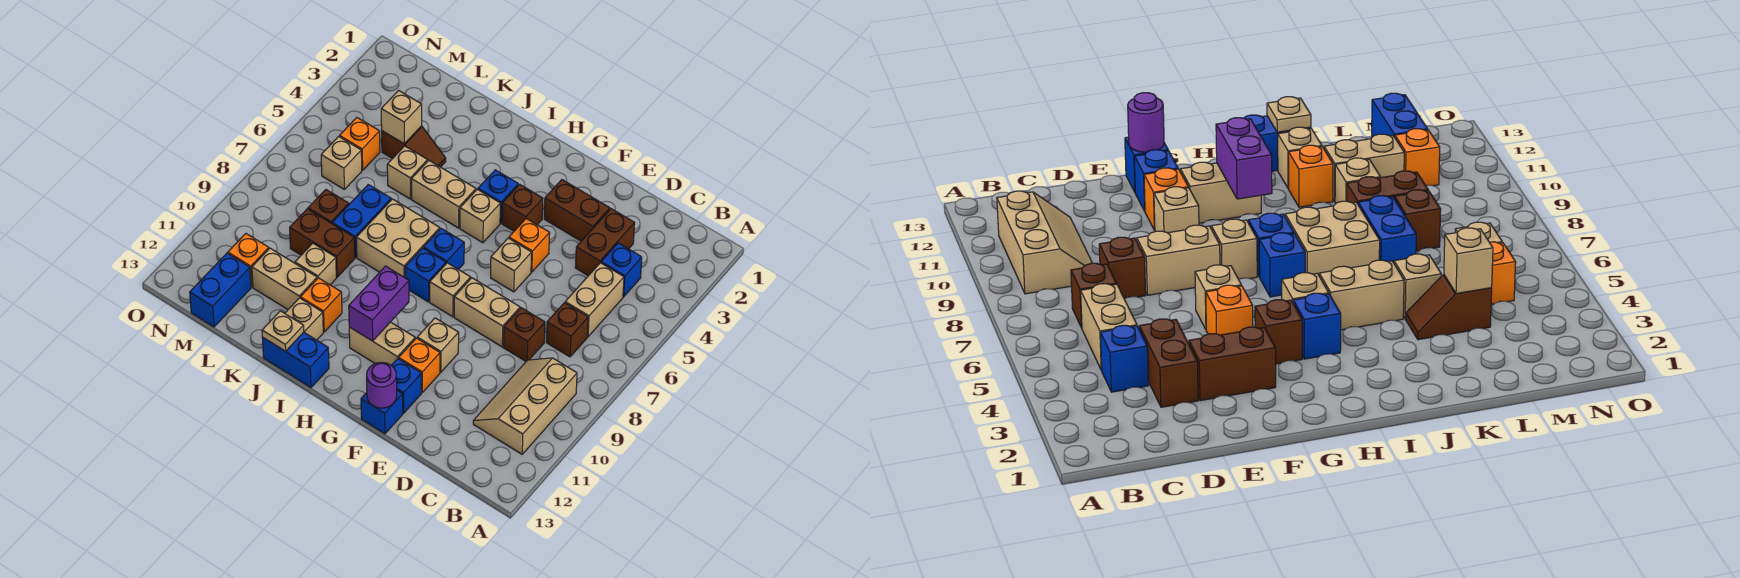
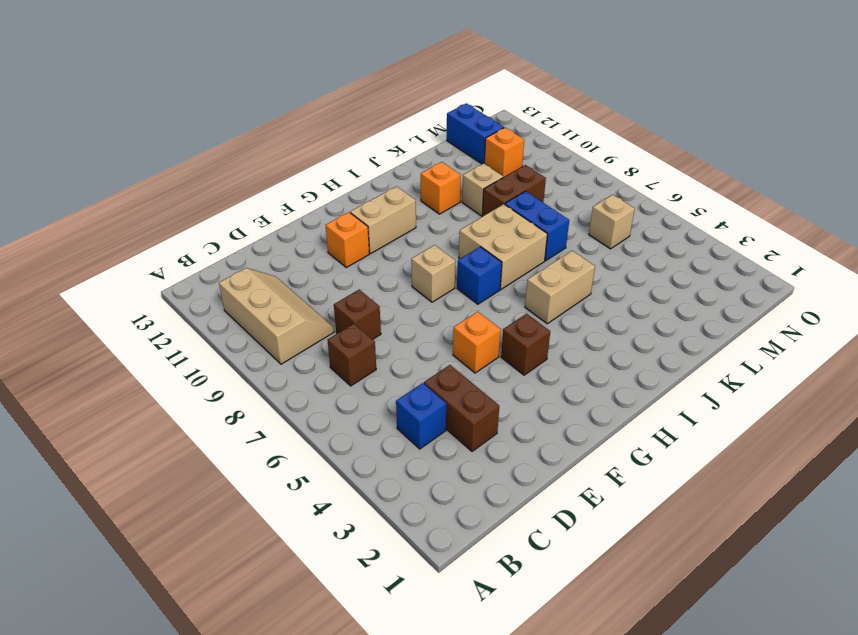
none -> tan 1x2 brick [565,263,624,337]
none -> brown 1x2 brick [544,180,610,241]
none -> tan 1x2 brick [454,278,520,347]
none -> tan 1x1 brick [491,238,532,292]

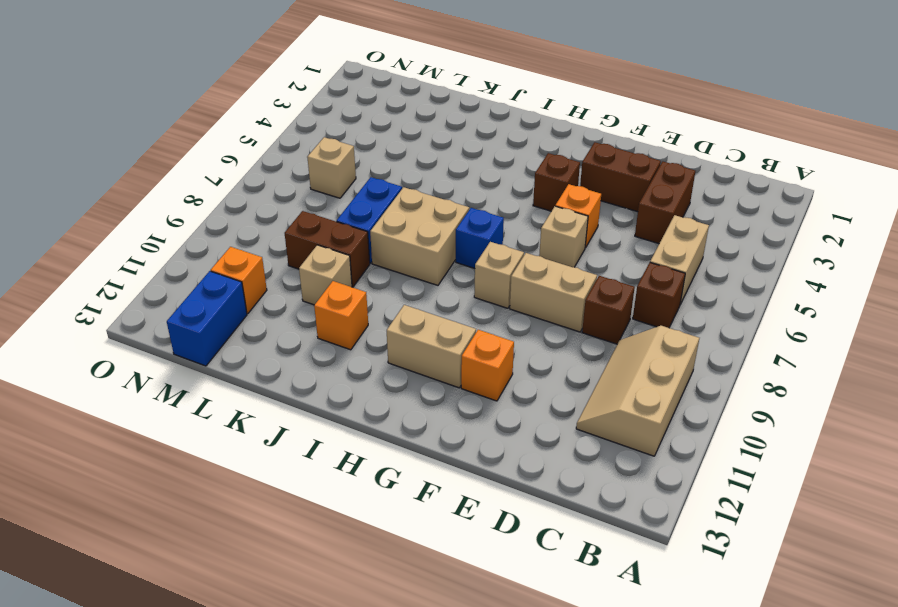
none -> blue 1x1 brick [601,243,642,297]
none -> tan 1x1 brick [417,318,459,372]
none -> blue 1x1 brick [391,359,421,413]
none -> blue 1x1 brick [361,390,403,434]

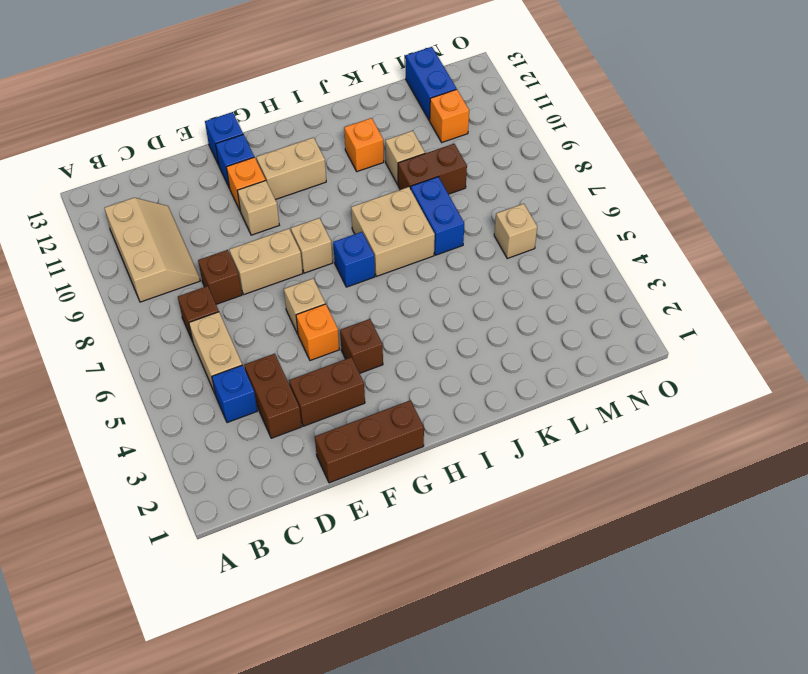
brown 1x3 brick [315,400,424,483] -> none
none -> blue 1x1 brick [478,170,518,223]
none -> tan 1x1 brick [460,189,500,243]
none -> blue 1x1 brick [405,248,446,302]
none -> tan 1x2 brick [411,160,476,228]

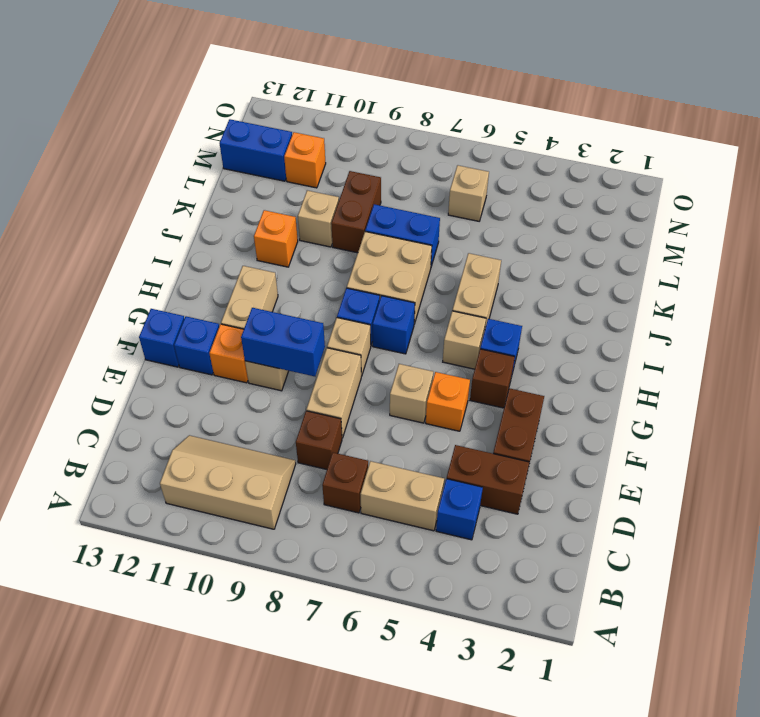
blue 1x2 brick [241,308,325,376] -> blue 1x2 brick turned to [262,332,329,388]
none -> tan 1x1 brick [285,298,323,340]
none -> brown 1x2 slope [382,126,446,167]
none -> tan 1x1 brick [387,146,428,199]
none -> tan 1x2 brick [252,248,317,309]

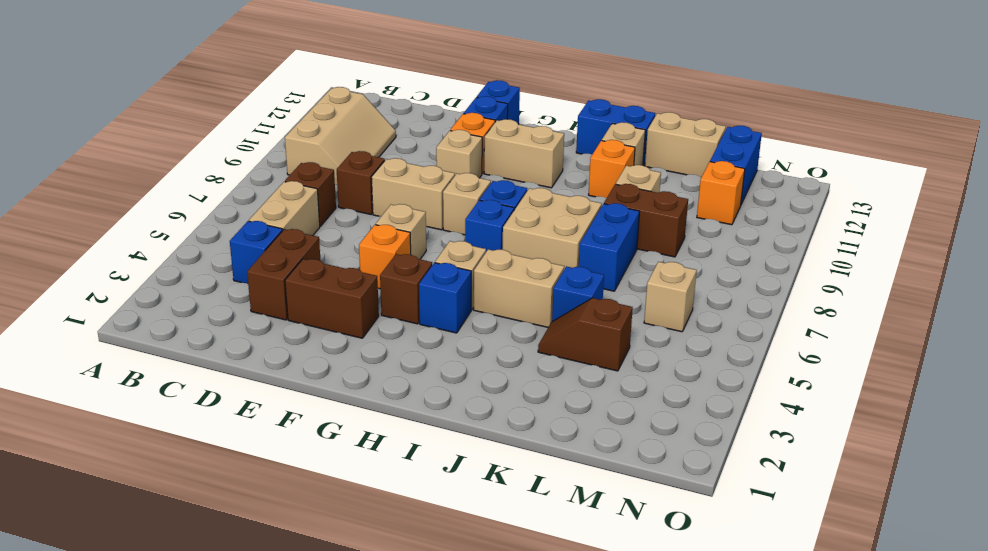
blue 1x1 brick [552,266,604,322] -> tan 1x1 brick [387,146,428,199]
tan 1x2 brick [645,112,726,177] -> tan 1x2 brick moved to [252,248,317,309]
none -> brown 1x1 brick [308,190,349,223]
none -> orange 1x1 brick [340,118,380,170]
none -> purple 1x1 round brick [367,363,397,408]
none -> purple 1x2 brick [349,266,409,341]

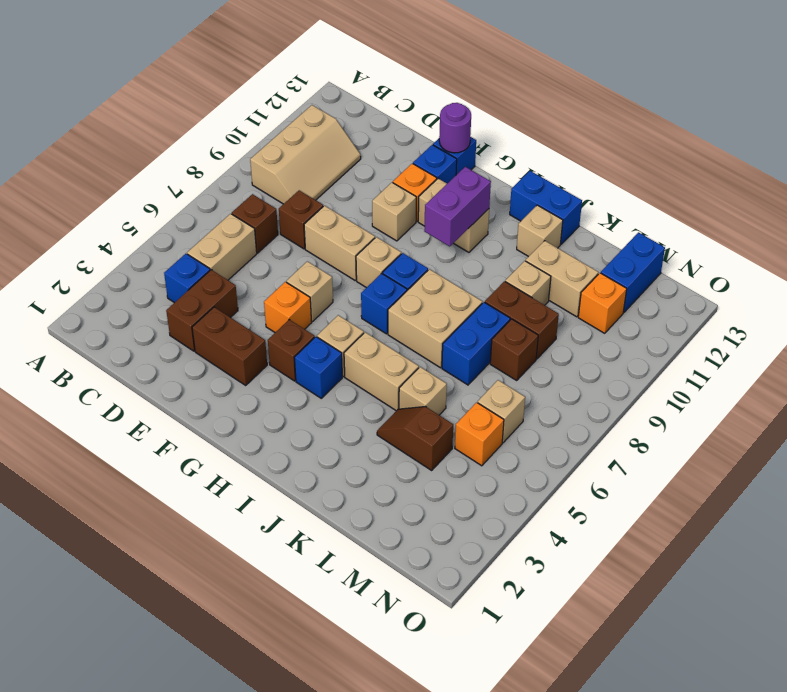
none -> orange 1x1 brick [300,278,342,332]
none -> tan 1x1 plate [262,311,304,351]
none -> tan 1x1 brick [381,91,422,144]

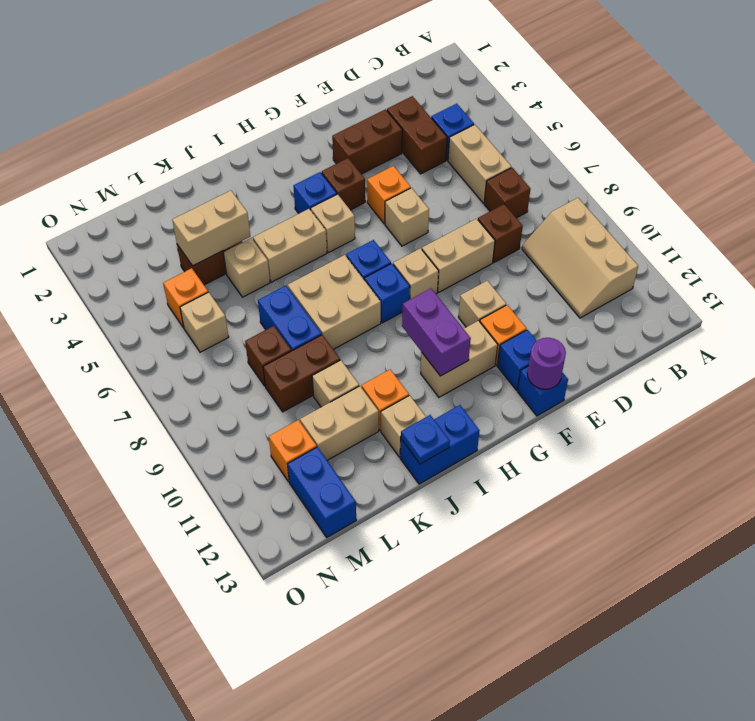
blue 1x1 plate [401,415,450,464] -> tan 1x1 plate [262,311,304,351]
tan 1x2 brick [172,191,250,266] -> tan 1x1 brick [381,91,422,144]

